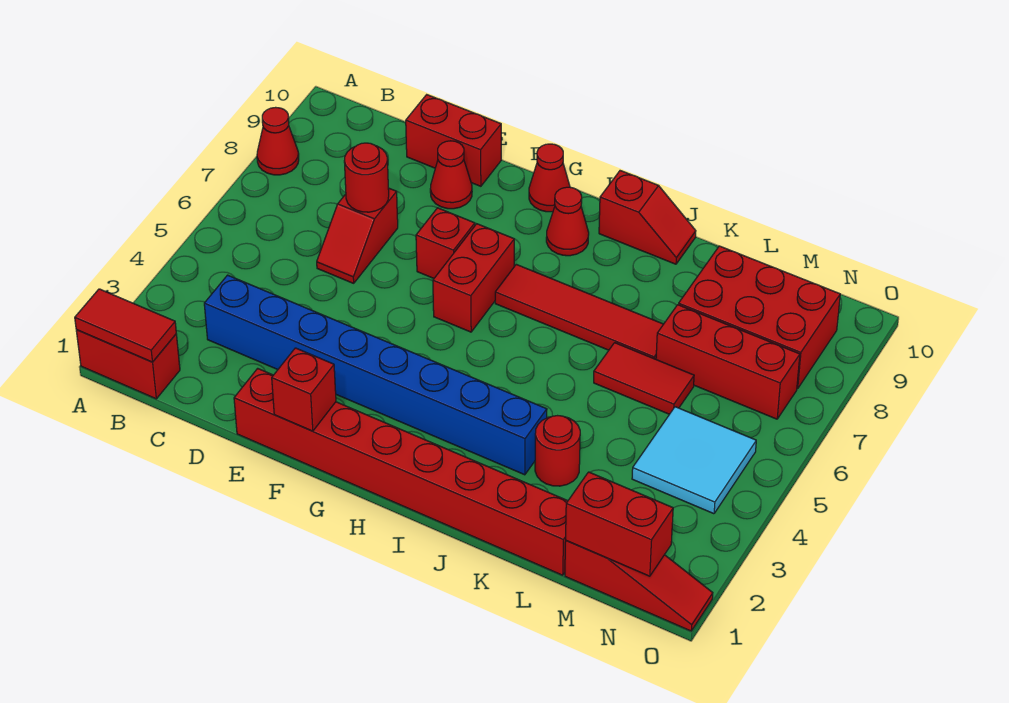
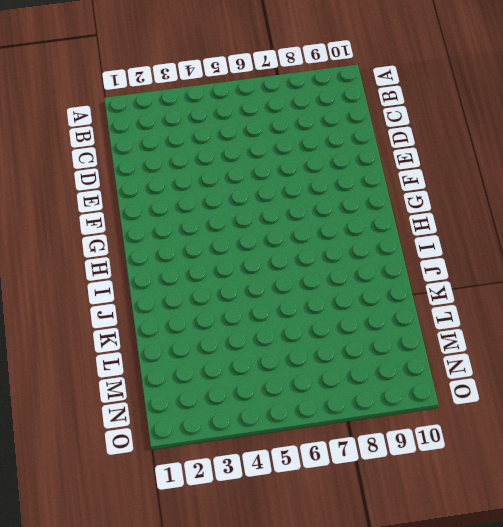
none -> red 1x2 brick [76,329,180,399]
none -> red 1x1 cone [257,107,299,175]
none -> blue 1x8 brick [204,275,547,475]

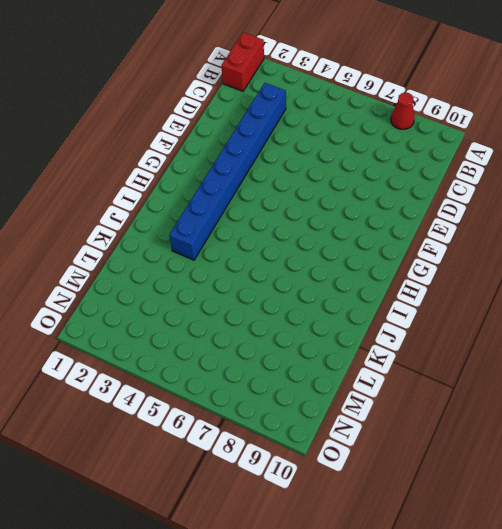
none -> red 1x2 slope [317,188,398,283]
none -> red 1x2 brick [406,95,501,186]
none -> red 1x8 brick [234,368,568,575]

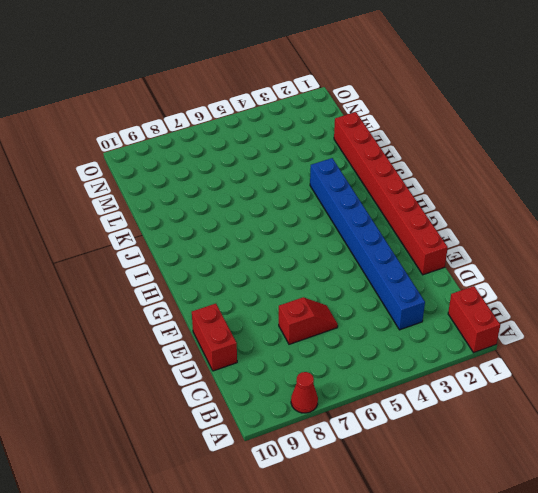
none -> red 1x1 cone [430,141,472,209]
none -> red 1x1 brick [416,208,475,278]
none -> red 1x2 brick [433,224,514,332]

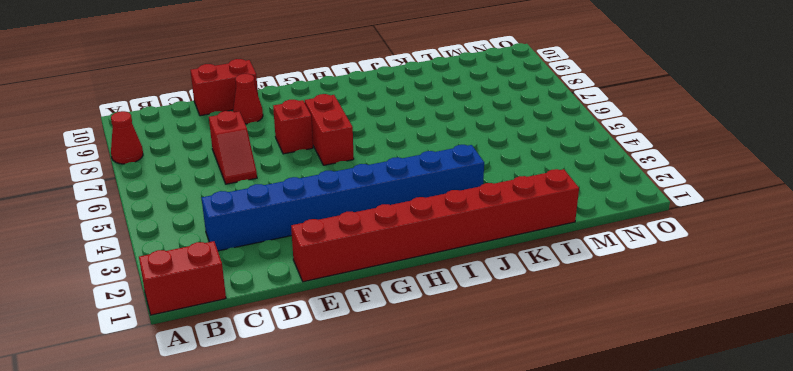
none -> red 1x1 cone [529,144,570,212]
none -> red 1x4 tile [495,264,663,359]
none -> red 1x1 cone [546,187,589,256]

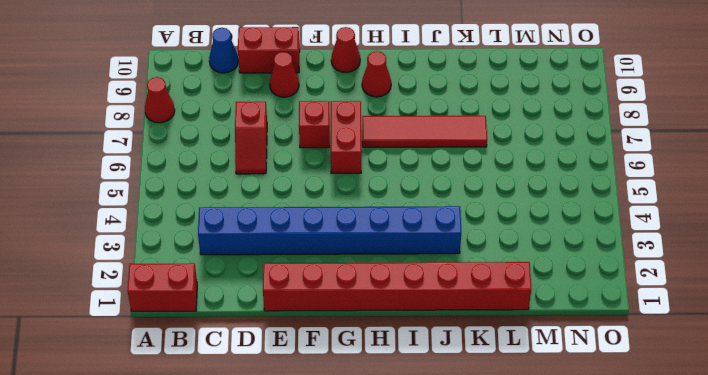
blue 1x1 cone [209,28,238,73] -> none
none -> red 1x2 slope [599,171,696,264]
none -> red 1x1 round brick [535,416,580,486]
none -> red 1x2 tile [594,343,694,414]

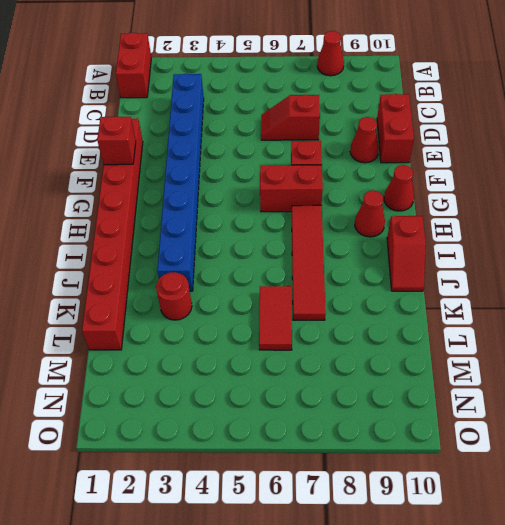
none -> red 1x3 brick [656,305,800,419]
none -> red 2x3 brick [678,246,840,389]
none -> red 1x3 slope [565,541,713,631]

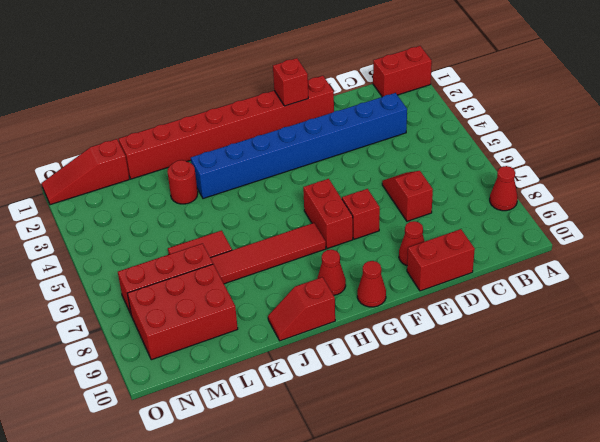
none -> cyan 2x2 tile [632,407,756,514]
none -> red 1x2 tile [75,289,176,362]
none -> red 1x1 round brick [344,143,389,212]

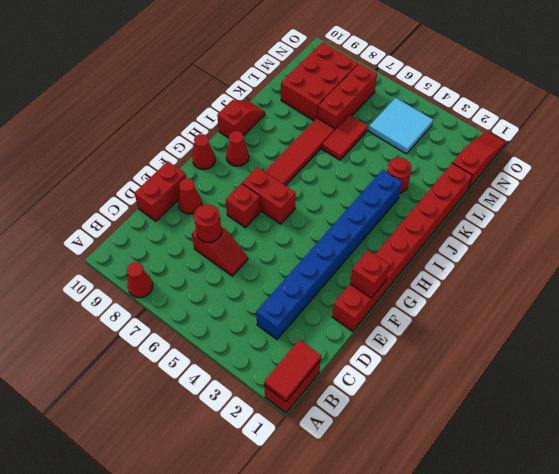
none -> red 1x2 brick [566,472,673,576]

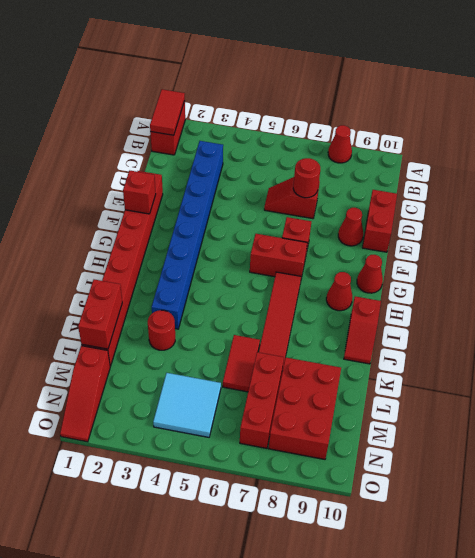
red 1x2 brick [78,279,122,349] -> red 1x2 brick moved to [566,472,673,576]

